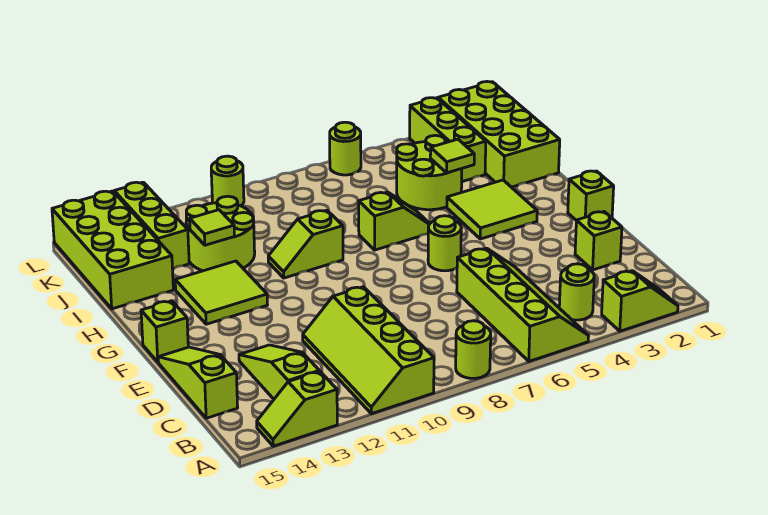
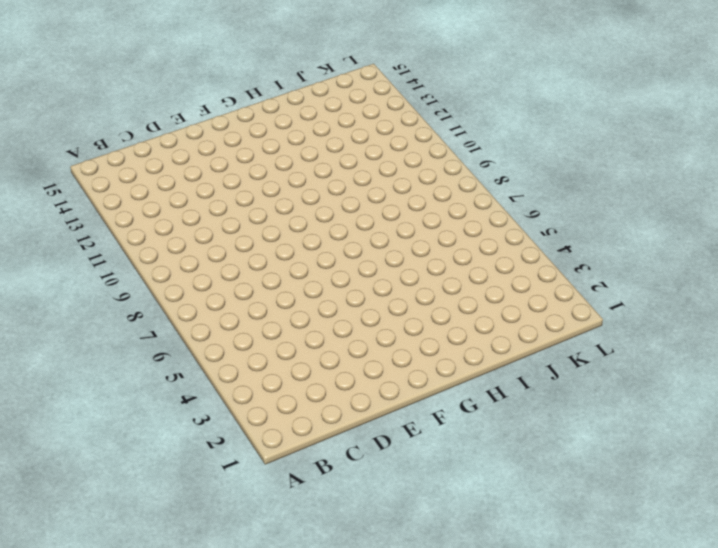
none -> lime 1x2 slope [602,271,678,331]
none -> lime 2x4 slope [457,248,589,361]
none -> lime 1x1 round brick [456,321,491,378]

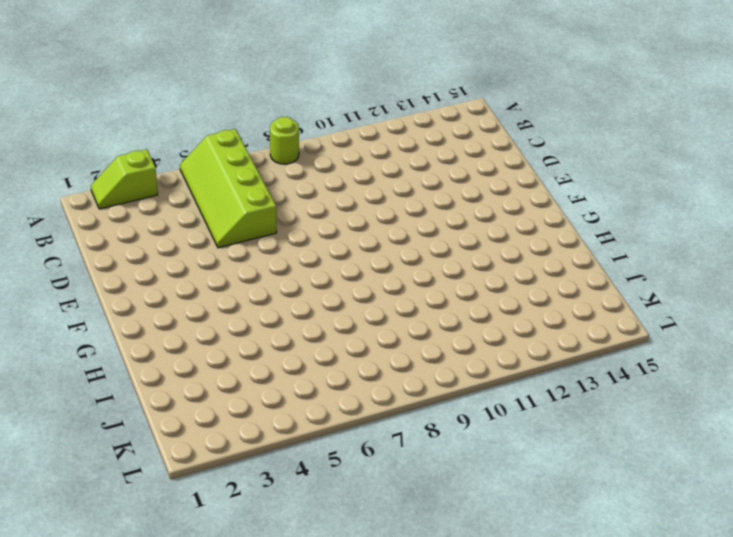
none -> lime 2x4 slope [303,287,434,414]
none -> lime 1x2 slope [257,371,337,446]
none -> lime 1x1 round brick [559,264,594,320]

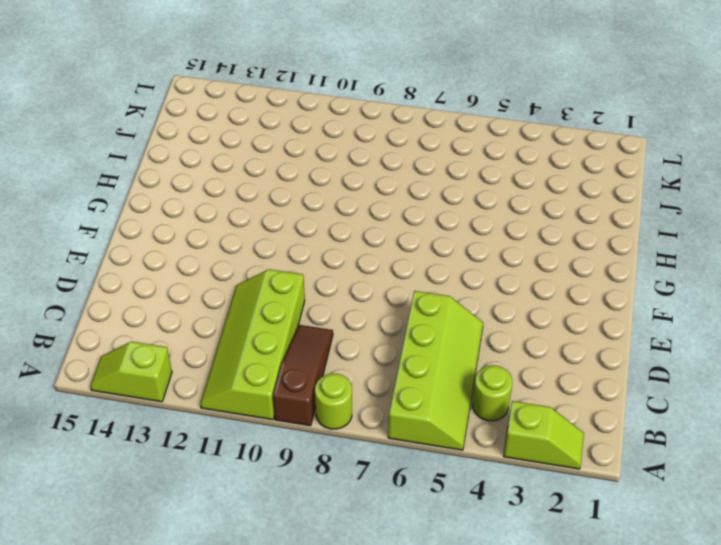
brown 1x3 slope [273,325,333,426] -> none
none -> lime 1x3 slope [239,345,319,399]
none -> lime 1x3 slope [158,347,238,418]
none -> lime 1x1 brick [575,212,622,270]

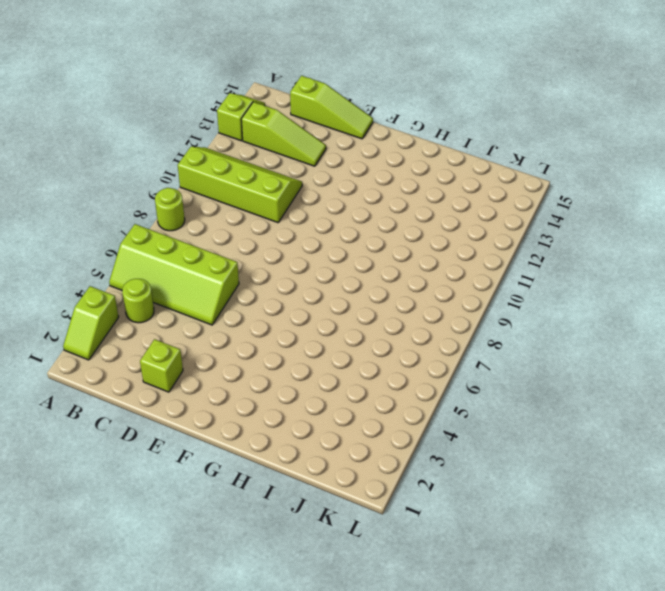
none -> lime 1x1 brick [568,171,614,220]
none -> lime 1x1 round brick [428,216,461,271]
none -> lime 1x1 brick [141,301,188,362]

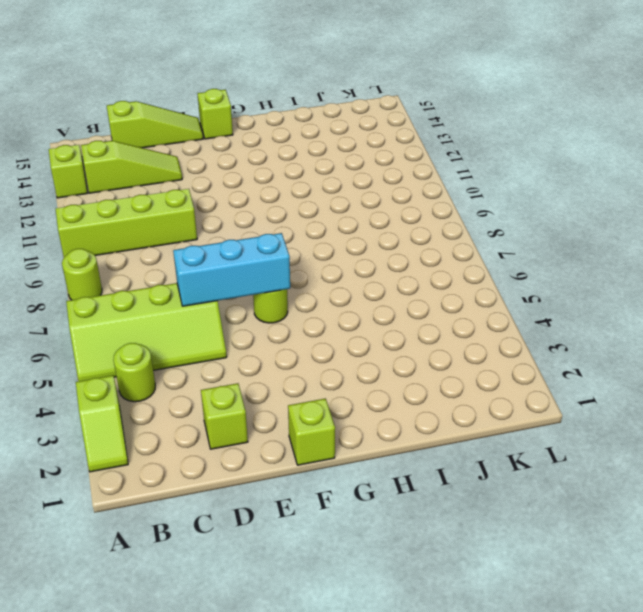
cyan 1x3 brick [173,233,290,306] -> none
none -> lime 2x2 tile [447,180,537,239]
none -> lime 2x2 tile [175,261,267,324]
none -> lime 1x2 slope [359,192,430,250]

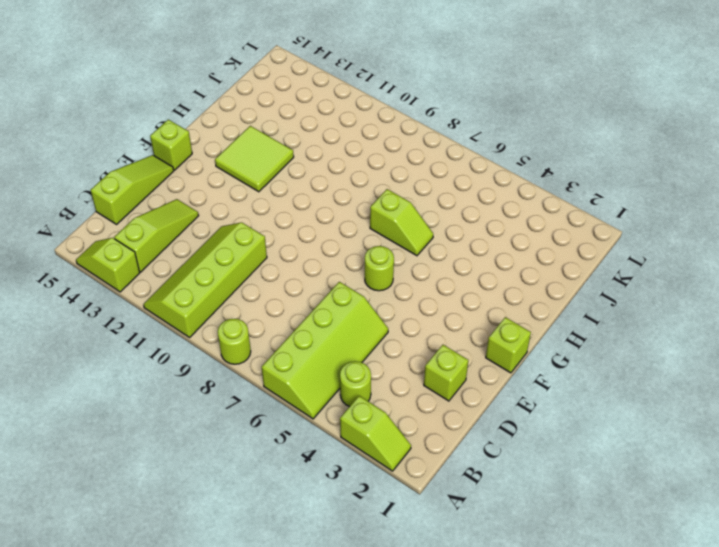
none -> lime 2x2 tile [447,180,537,239]
none -> lime 1x2 slope [268,210,343,278]
none -> lime 2x4 brick [438,82,560,187]

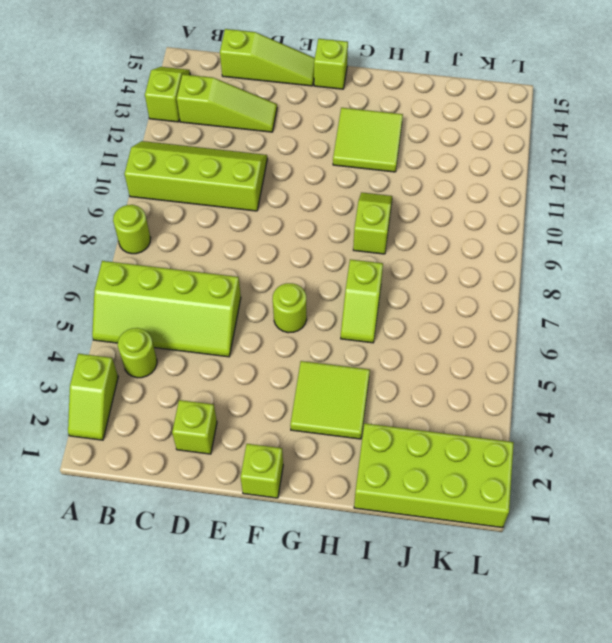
none -> lime 2x2 round brick [397,135,462,210]
none -> lime 2x2 round brick [186,196,255,271]
none -> lime 2x4 brick [52,191,173,309]

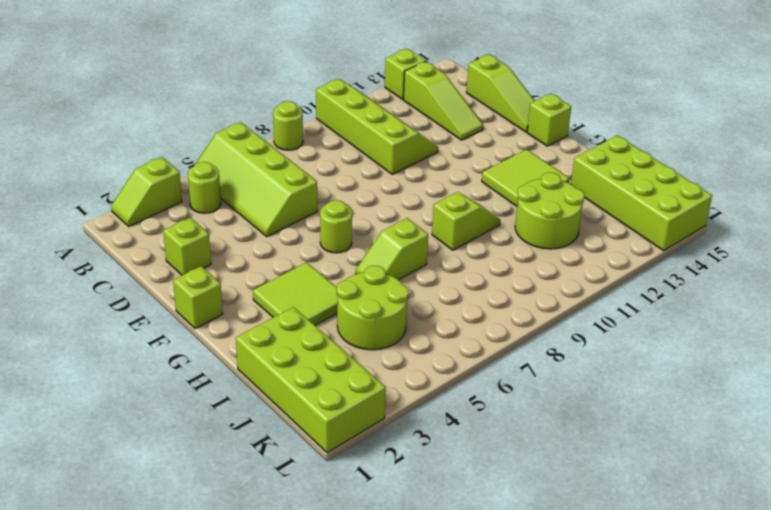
none -> lime 1x3 brick [410,98,486,182]
none -> lime 1x3 brick [114,182,189,269]
none -> lime 1x1 round brick [330,122,361,175]

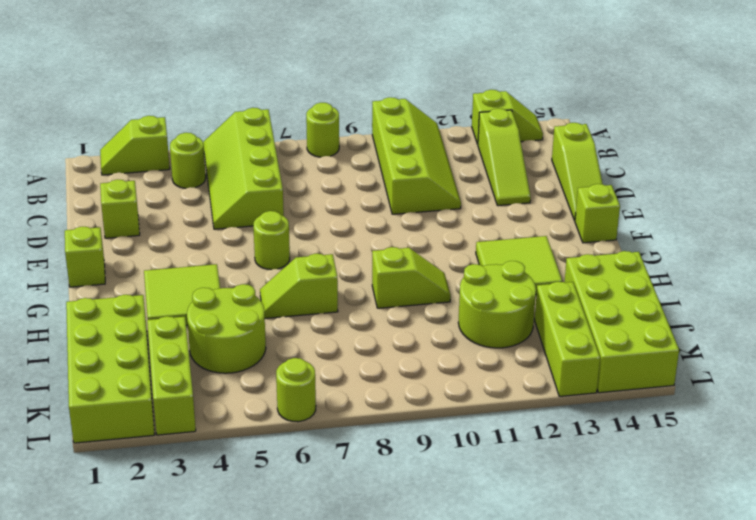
none -> lime 1x1 round brick [211,156,244,206]
none -> lime 1x1 tile [430,139,474,173]
none -> lime 1x1 tile [190,210,235,245]

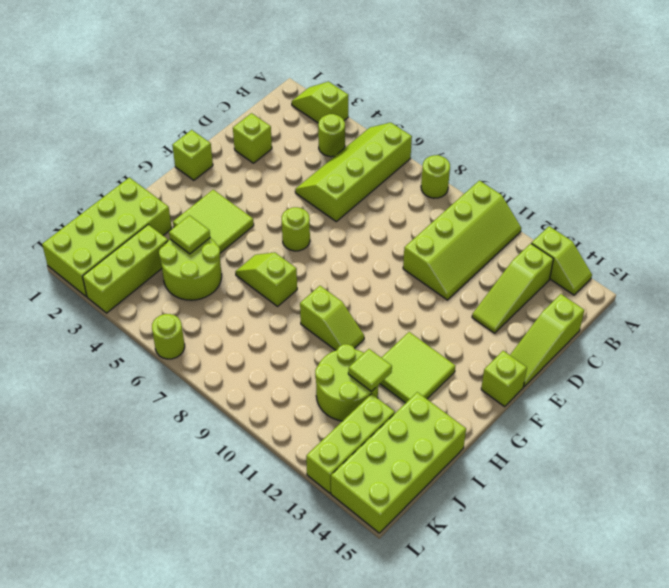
none -> lime 1x1 round brick [211,156,244,206]

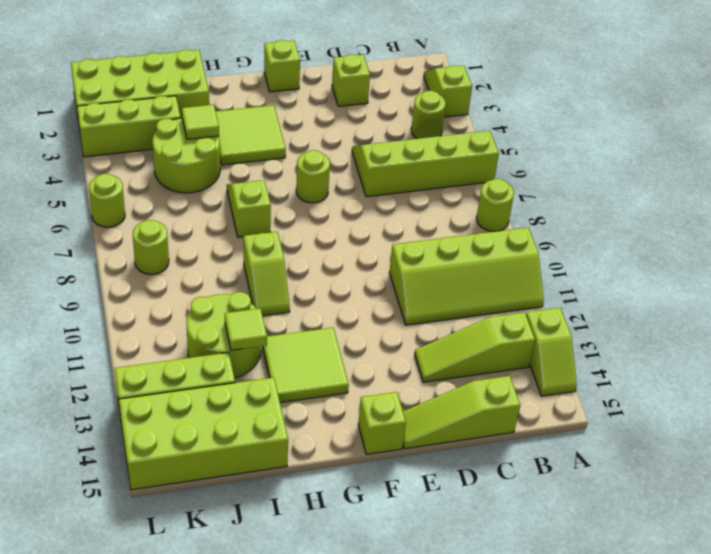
lime 1x1 round brick [133,220,169,274] -> lime 1x1 round brick moved to [211,156,244,206]

